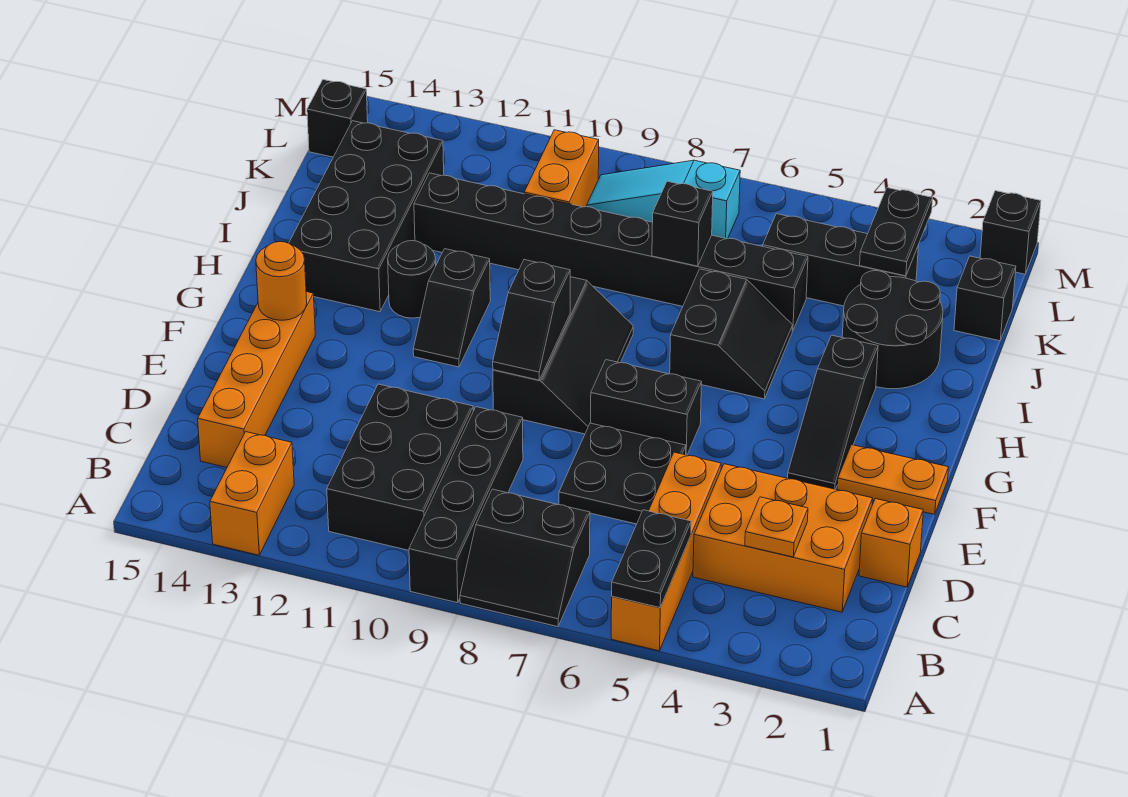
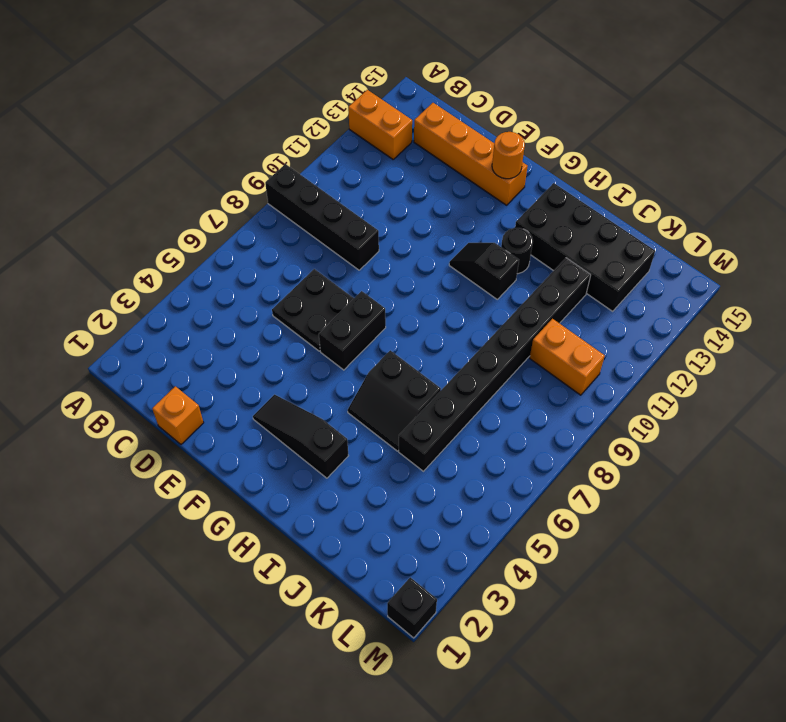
none -> orange 1x4 brick [611,452,721,651]
none -> black 2x2 slope [460,489,590,627]
none -> black 2x3 brick [327,384,473,550]
none -> orange 2x3 brick [693,464,873,612]

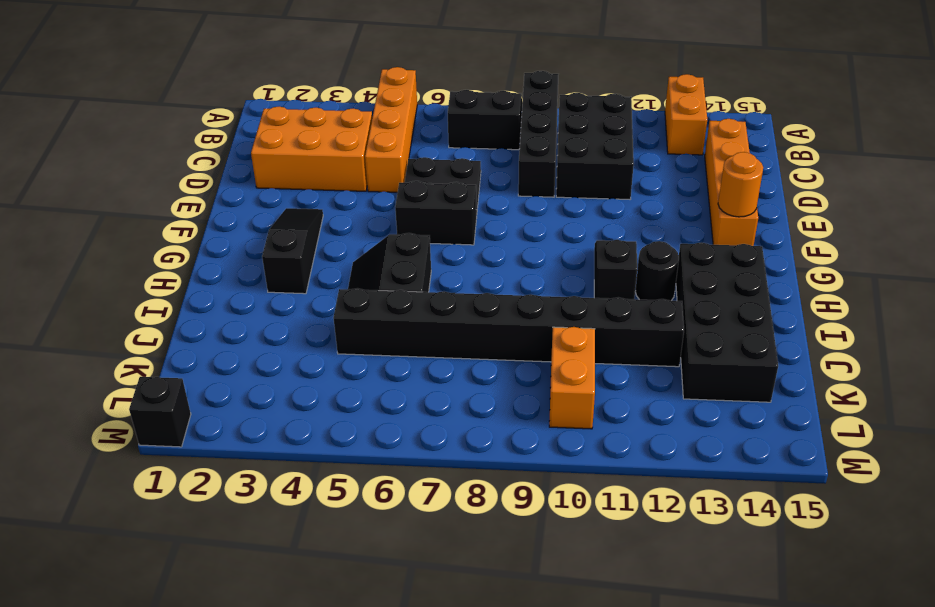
none -> orange 1x1 brick [859,499,923,587]
none -> orange 1x2 plate [837,445,949,514]
none -> black 2x3 slope [493,277,633,434]
none -> black 2x2 round brick [842,271,943,389]

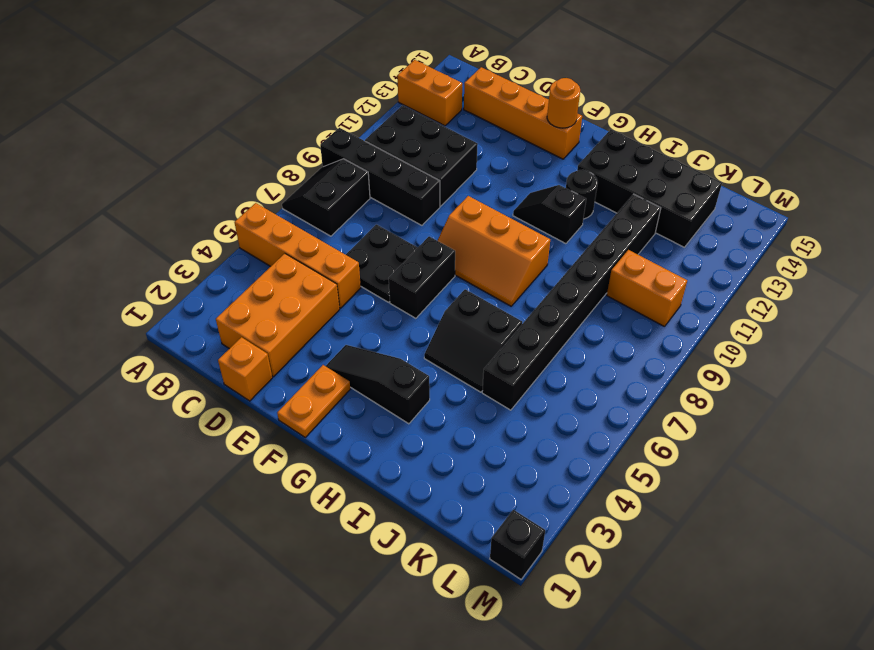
orange 2x3 slope [438,196,550,306] -> black 2x3 slope [493,277,633,434]
none -> black 2x2 round brick [842,271,943,389]
none -> black 1x1 brick [954,256,1016,341]
none -> black 1x3 brick [763,214,918,306]
none -> cyan 1x3 slope [587,160,740,239]

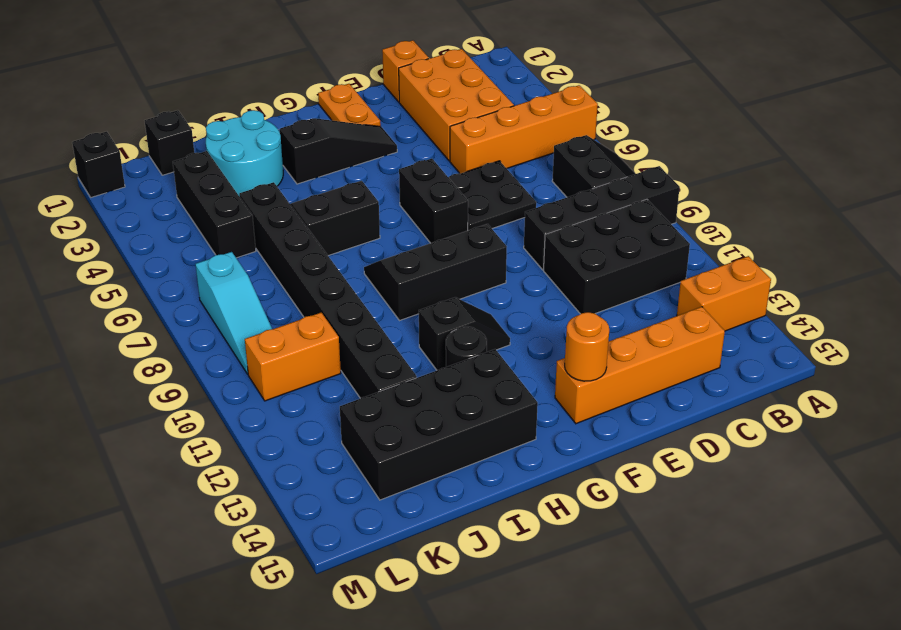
cyan 2x2 round brick [206,110,283,195] -> black 2x2 round brick [842,271,943,389]
none -> black 1x1 brick [307,80,368,157]
none -> black 1x2 plate [612,510,691,608]
none -> orange 1x1 plate [745,497,808,557]
none -> black 1x2 slope [493,260,570,380]

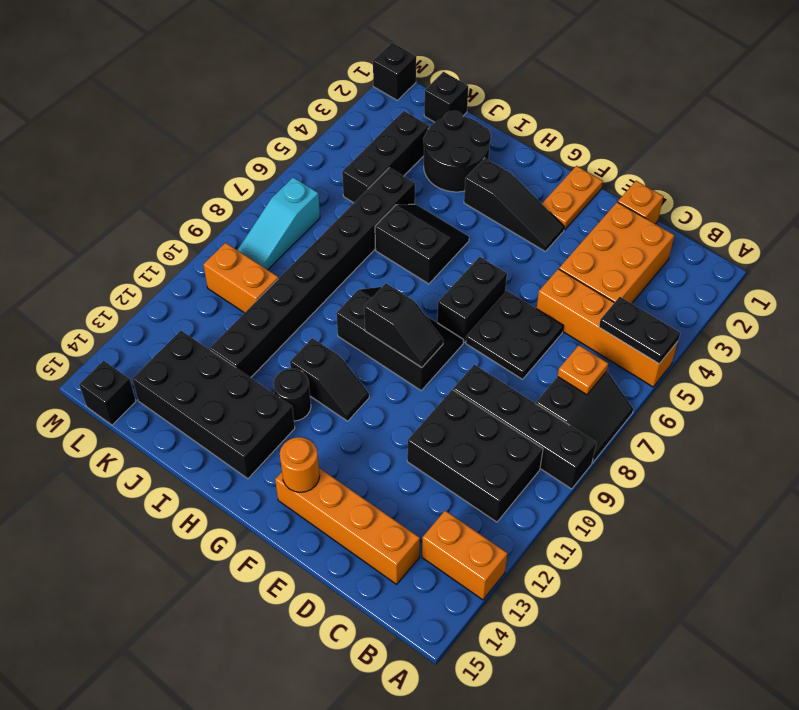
orange 1x1 plate [558,345,608,395] -> orange 1x1 plate moved to [745,497,808,557]
none -> black 1x1 brick [652,181,713,266]
none -> black 1x2 plate [860,188,933,276]

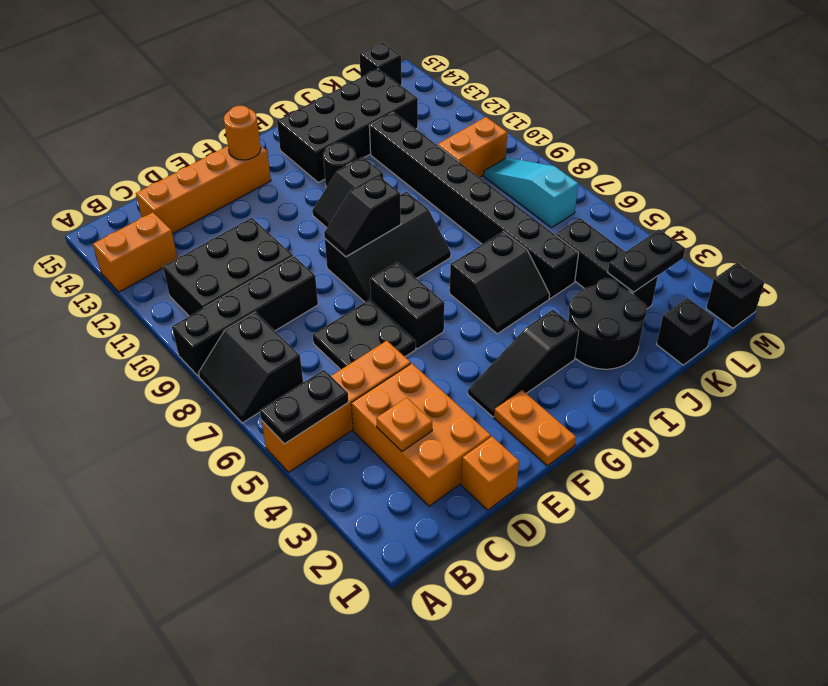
none -> black 1x1 brick [652,181,713,266]

